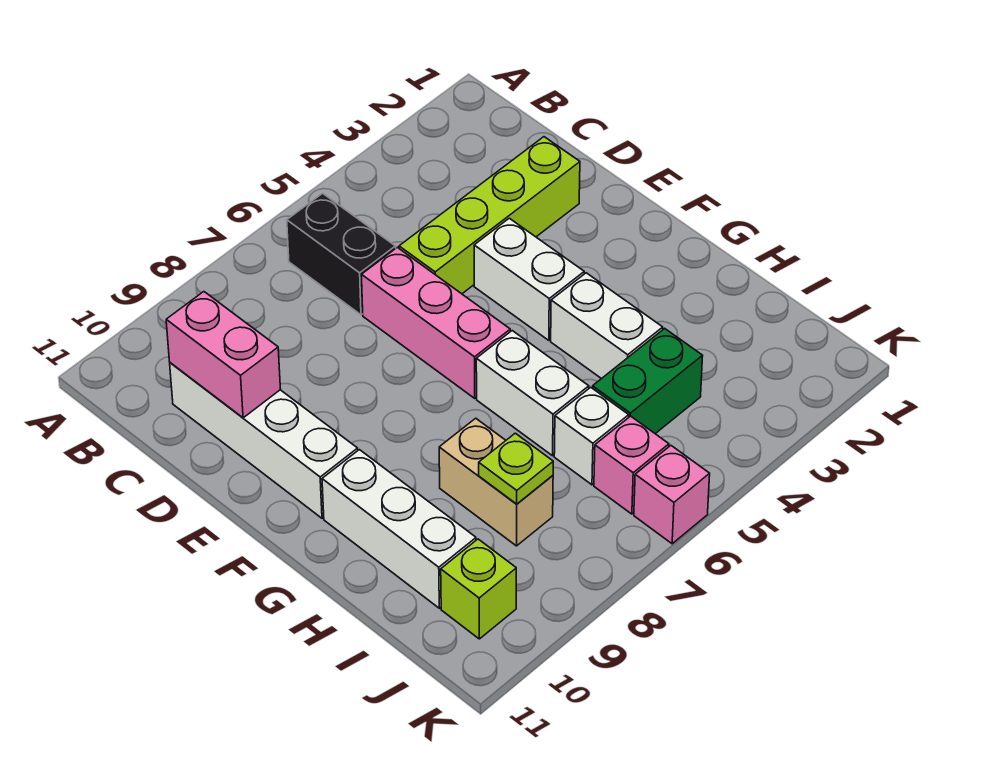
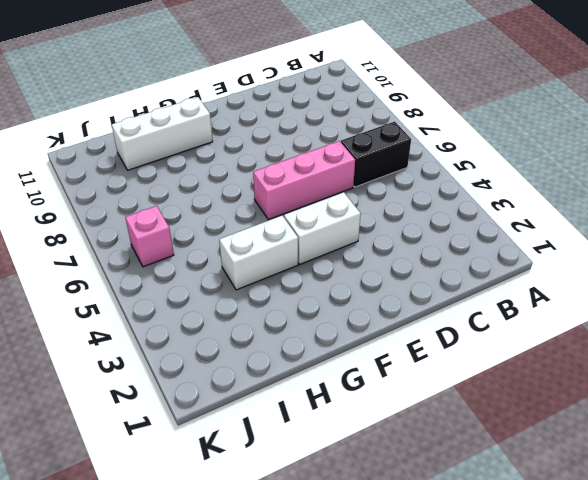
none -> white 1x4 brick [170,363,358,518]
none -> lime 1x4 brick [399,137,580,294]
none -> white 1x2 brick [476,331,589,456]

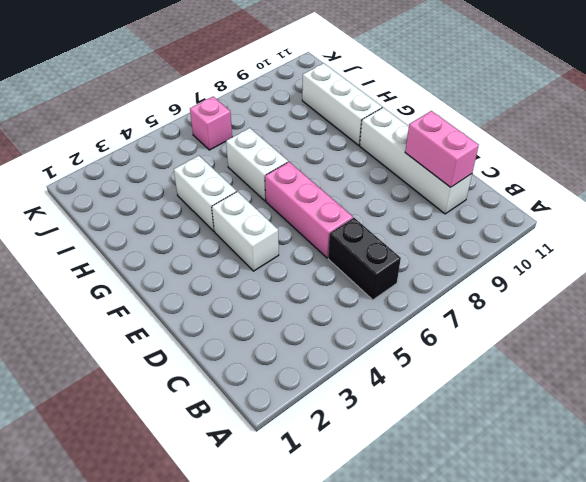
none -> lime 1x4 brick [399,137,580,294]
none -> tan 1x2 brick [439,418,553,546]
none -> green 1x2 brick [592,328,703,434]

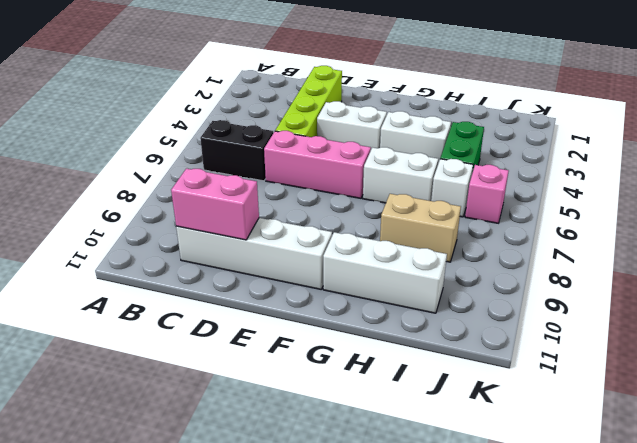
none -> lime 1x1 brick [441,539,516,639]
none -> pink 1x1 brick [634,446,710,544]
none -> lime 1x1 plate [479,433,553,504]

